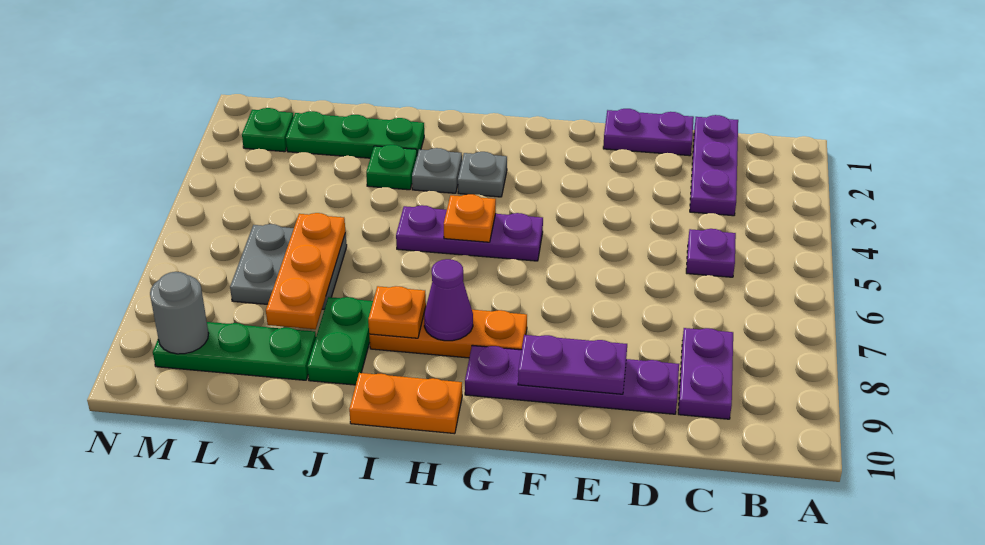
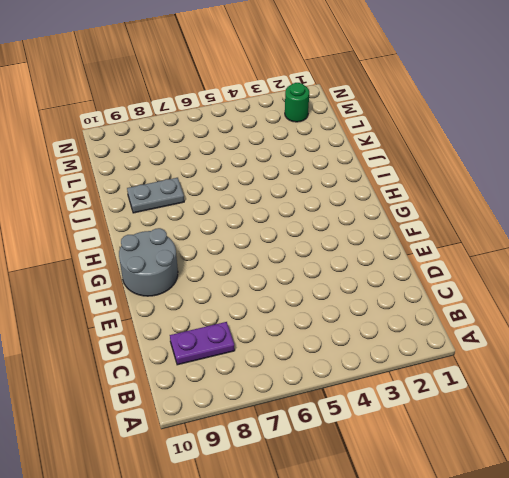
grey 2x2 round brick [119,228,178,296] -> purple 1x4 plate [465,345,679,414]
grey 1x2 plate [127,178,184,213] -> green 1x2 plate [307,297,373,385]
green 1x1 round brick [285,83,309,122] -> green 1x1 plate [242,108,293,152]
none -> purple 1x3 plate [690,115,738,216]
none -> purple 1x1 plate [686,229,736,277]
none -> purple 1x2 plate [603,109,694,156]

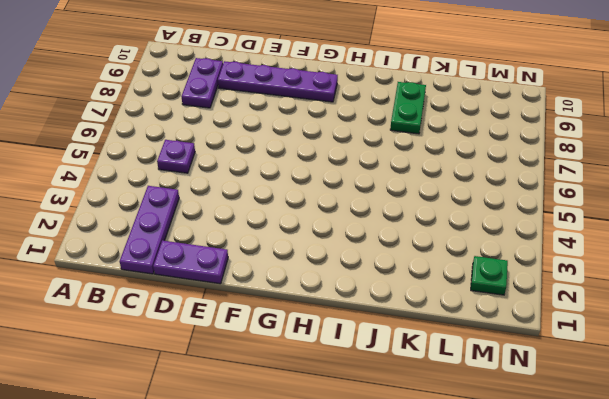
none -> purple 1x3 plate [396,205,543,261]
none -> orange 1x3 plate [369,307,527,358]
none -> grey 1x1 plate [458,152,507,197]

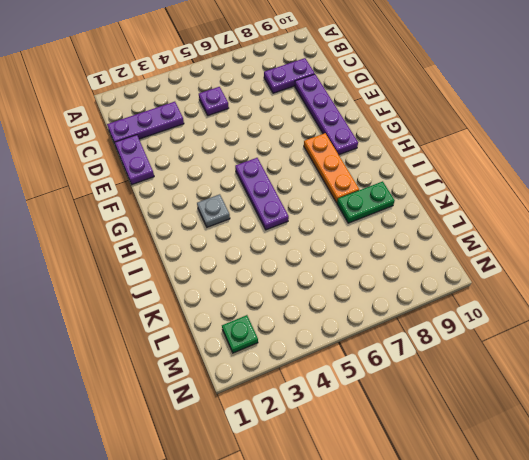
none -> orange 1x2 plate [349,373,462,434]
none -> grey 1x1 plate [412,148,462,193]
none -> green 1x3 plate [286,111,424,158]

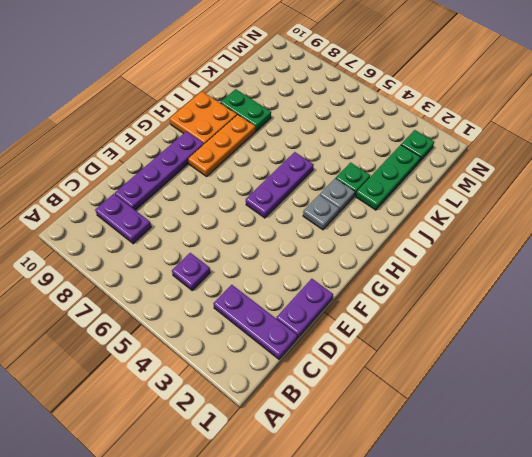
orange 2x2 plate [170,91,237,144] -> orange 1x2 plate [349,373,462,434]
none -> grey 2x2 plate [230,224,347,309]
none -> green 1x3 plate [153,322,316,380]
none -> purple 1x2 plate [518,335,627,394]

